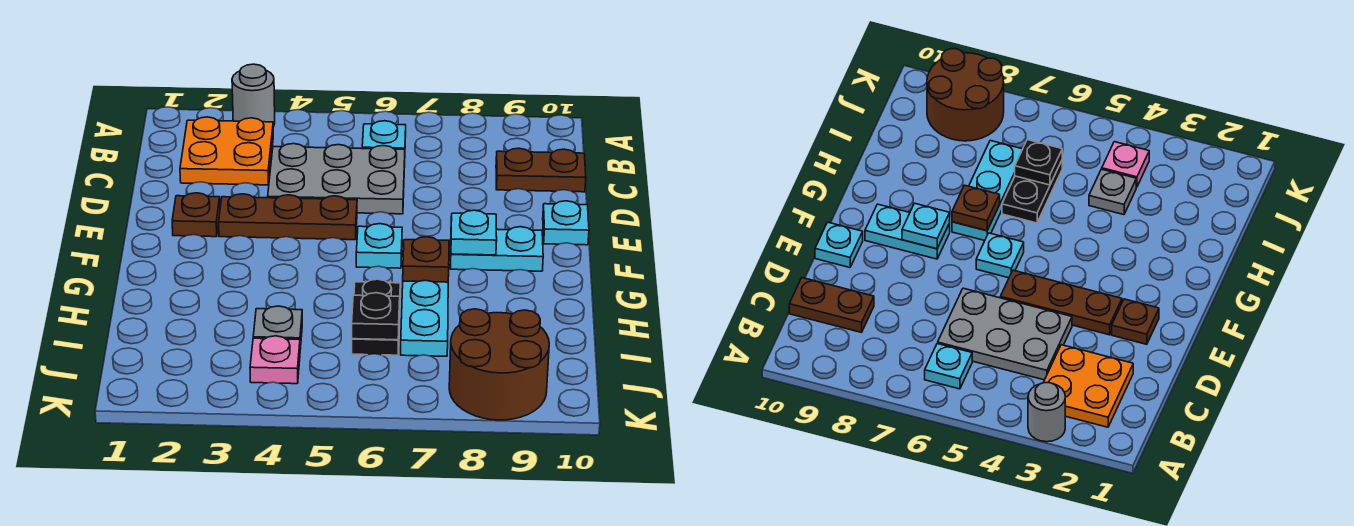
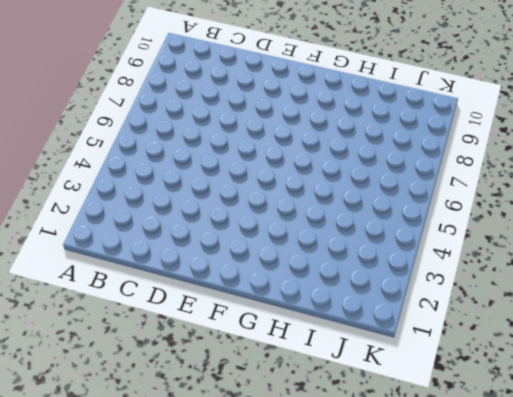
none -> grey 1x1 round brick [232,64,275,127]
none -> orange 2x2 plate [180,117,273,185]
none -> cyan 1x1 plate [362,121,406,149]

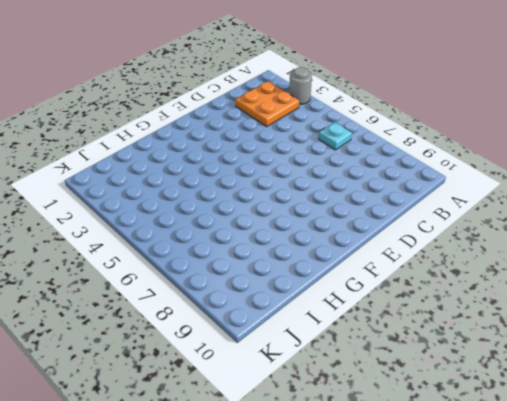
none -> grey 2x3 plate [268,144,405,214]
none -> brown 1x2 plate [496,148,586,192]
none -> brown 1x1 plate [172,193,220,237]

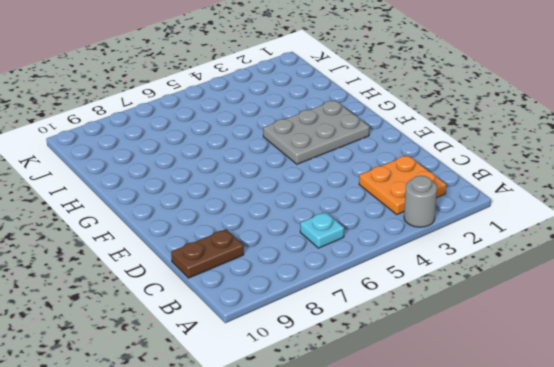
grey 2x3 plate [263,100,370,164] -> grey 2x3 plate moved to [268,144,405,214]
none -> brown 1x1 plate [172,193,220,237]
none -> brown 1x3 plate [219,194,357,240]
none -> cyan 1x1 plate [543,201,589,245]

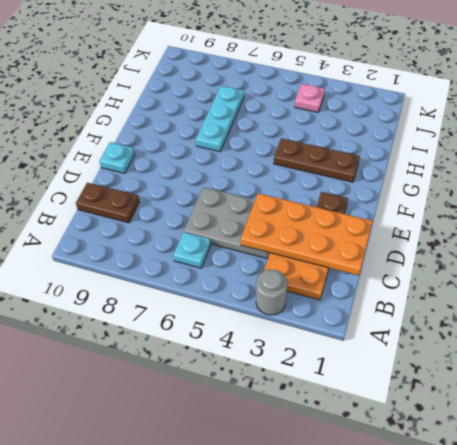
orange 2x4 plate [241,193,373,275] -> none
brown 1x3 plate [274,138,360,182] -> brown 1x3 plate moved to [219,194,357,240]
none -> cyan 1x1 plate [356,224,402,268]
none -> cyan 1x2 plate [450,227,543,271]
none -> black 1x2 plate [352,279,400,355]

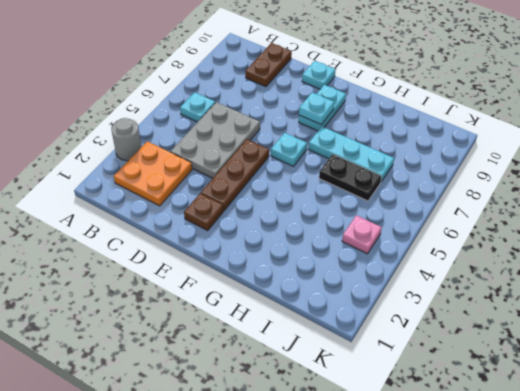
none -> grey 1x1 plate [253,306,302,349]
none -> brown 2x2 round brick [449,309,549,420]
none -> brown 1x1 plate [403,237,449,282]

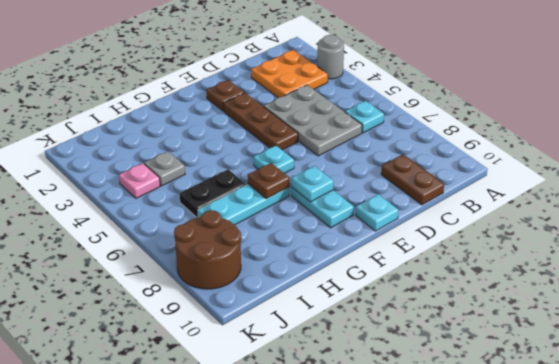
none -> black 1x1 plate [352,293,400,340]

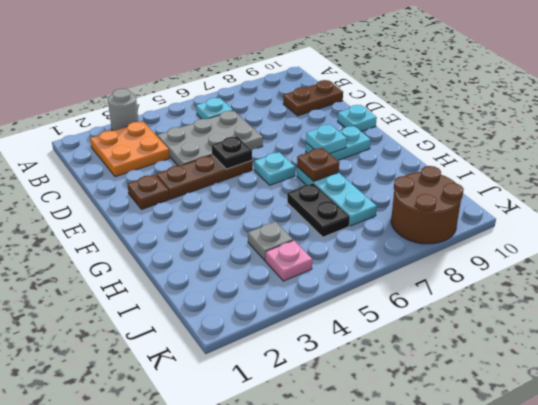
black 1x1 plate [212,136,252,169] -> black 1x1 plate moved to [352,293,400,340]

